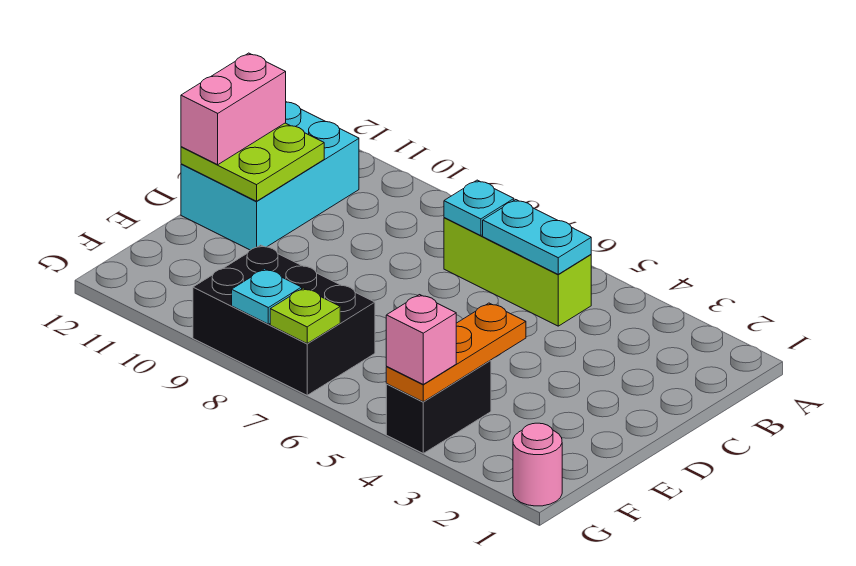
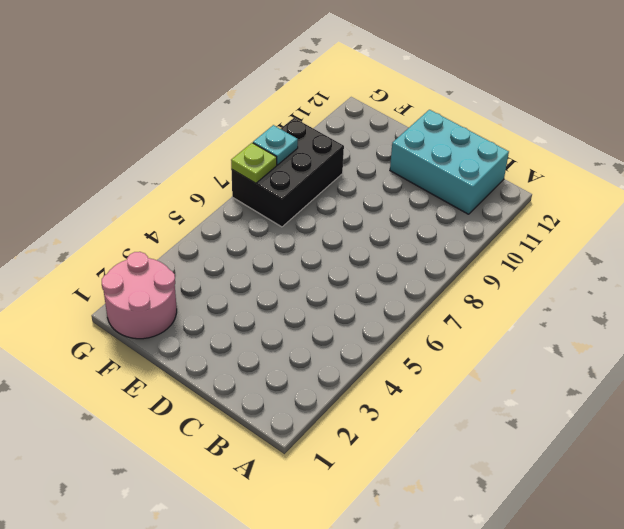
pink 2x2 round brick [102,252,177,339] -> pink 1x1 round brick [513,423,562,506]
none -> lime 1x3 brick [444,218,591,326]
none -> black 1x2 brick [386,360,491,453]
none -> cyan 1x2 plate [483,200,591,274]

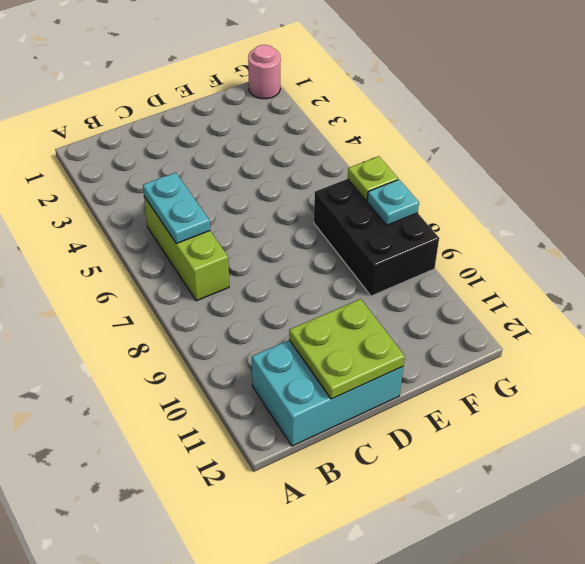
none -> black 1x2 brick [386,360,491,453]
none -> cyan 1x1 plate [444,180,514,236]
none -> orange 1x3 plate [386,303,526,402]

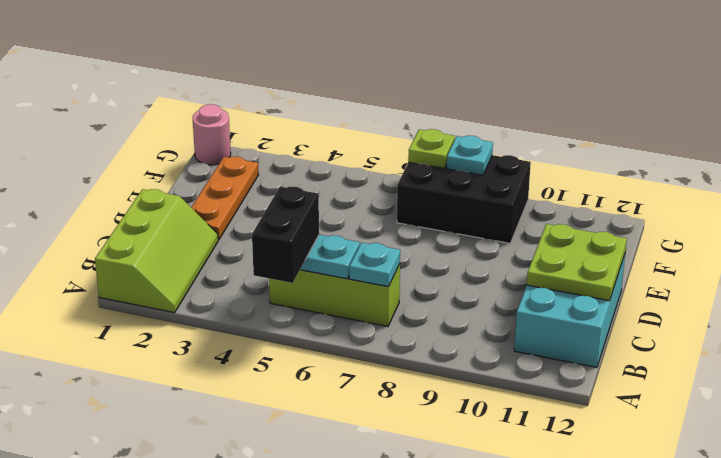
lime 2x3 slope [95,189,218,313] -> none
black 1x2 brick [252,187,319,283] -> black 1x2 brick moved to [386,360,491,453]
orange 1x3 plate [191,157,259,240] -> orange 1x3 plate moved to [386,303,526,402]
none -> pink 1x2 brick [181,53,286,165]
none -> pink 1x1 brick [386,295,456,384]

